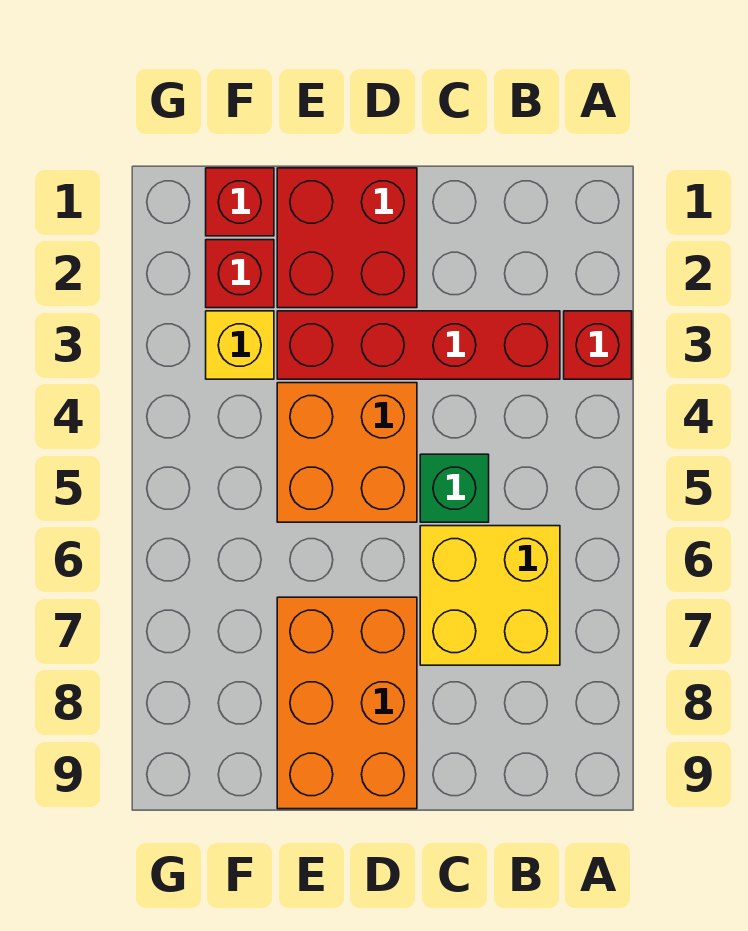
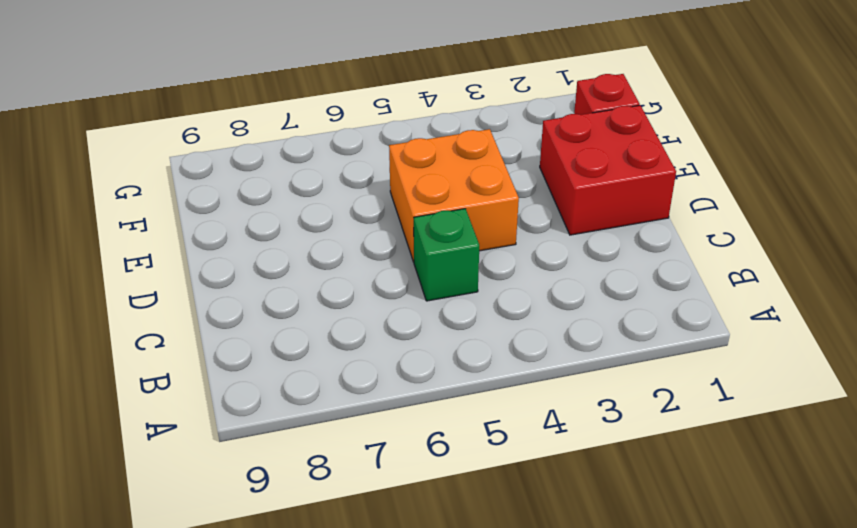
none -> red 1x1 brick [564,311,632,379]
none -> red 1x4 brick [277,311,560,379]

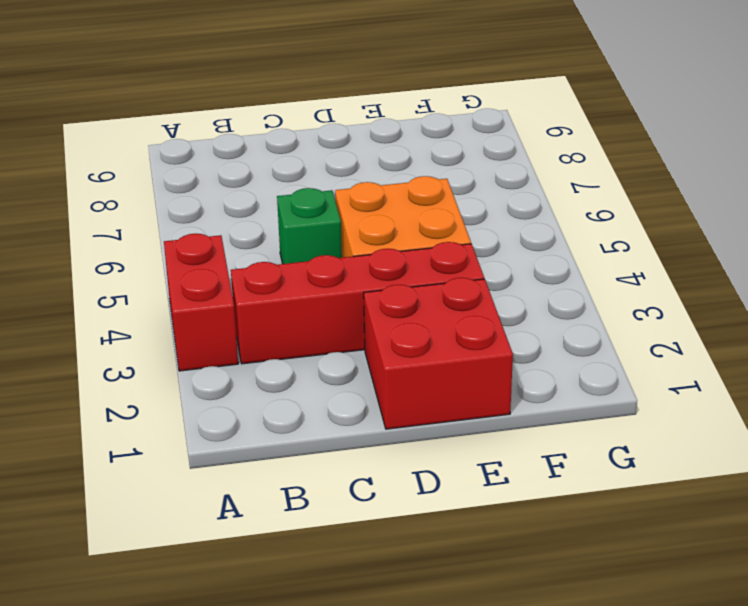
red 1x2 brick [164,234,238,371] -> red 1x1 brick [564,311,632,379]
none -> yellow 2x2 brick [420,526,560,665]
none -> orange 2x3 brick [277,597,417,809]

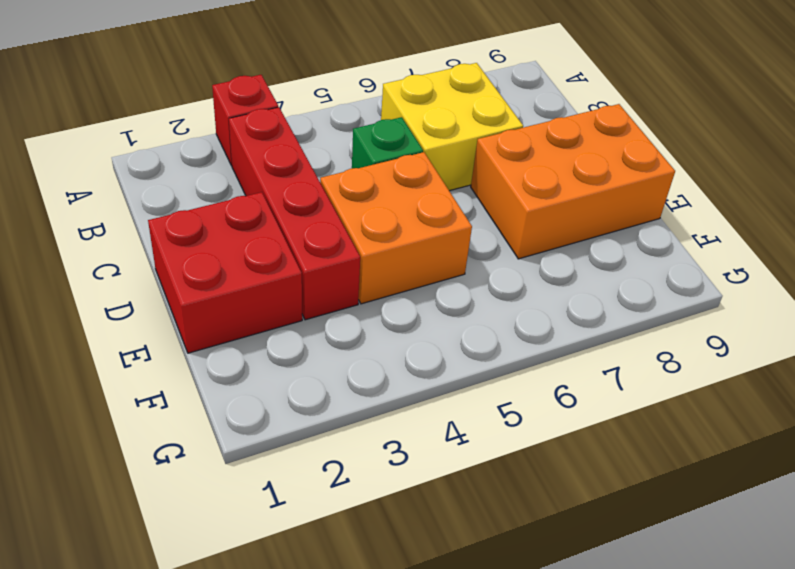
none -> red 1x1 brick [206,168,274,236]
none -> red 1x1 brick [206,240,274,308]

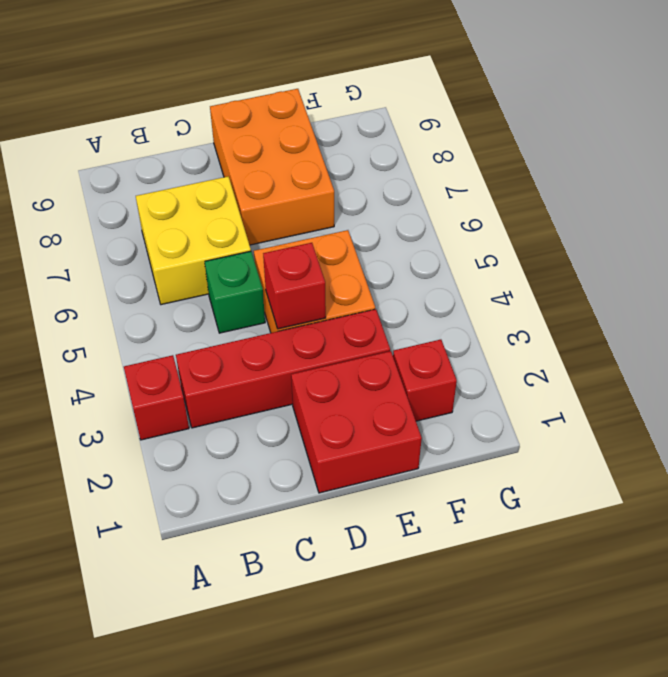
red 1x1 brick [263,243,326,329] -> red 1x1 brick moved to [206,168,274,236]
none -> yellow 1x1 brick [206,311,274,379]

